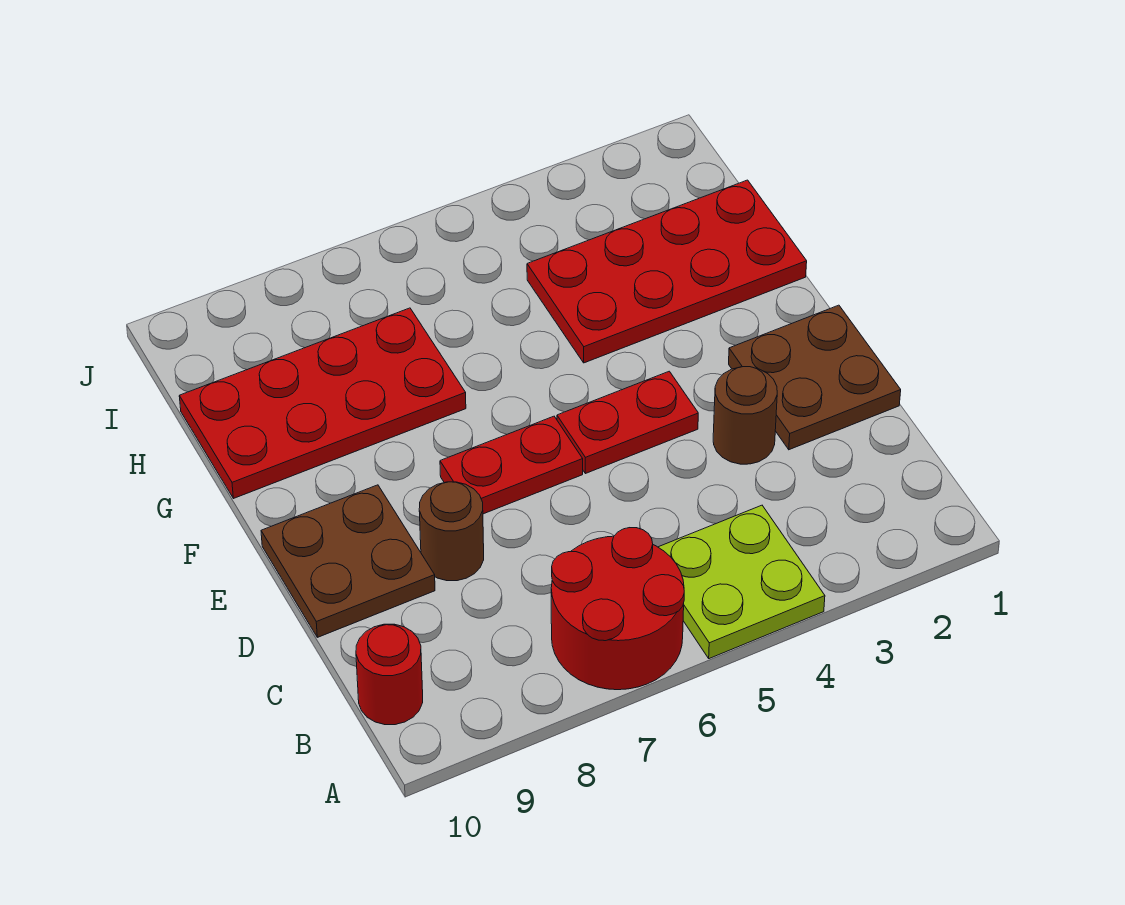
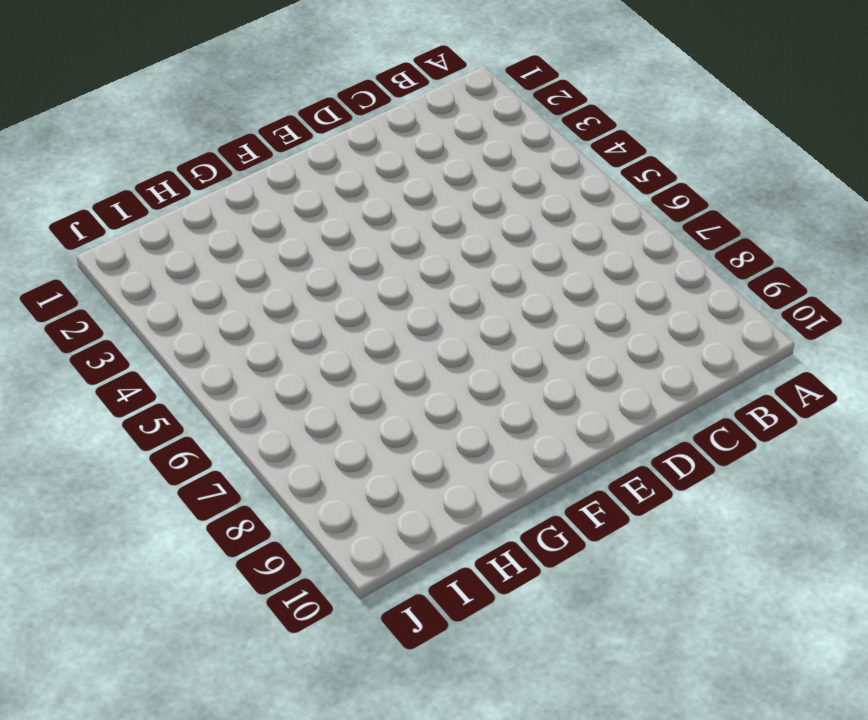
none -> lime 2x2 plate [658,505,825,659]
none -> red 2x2 round brick [551,528,684,690]

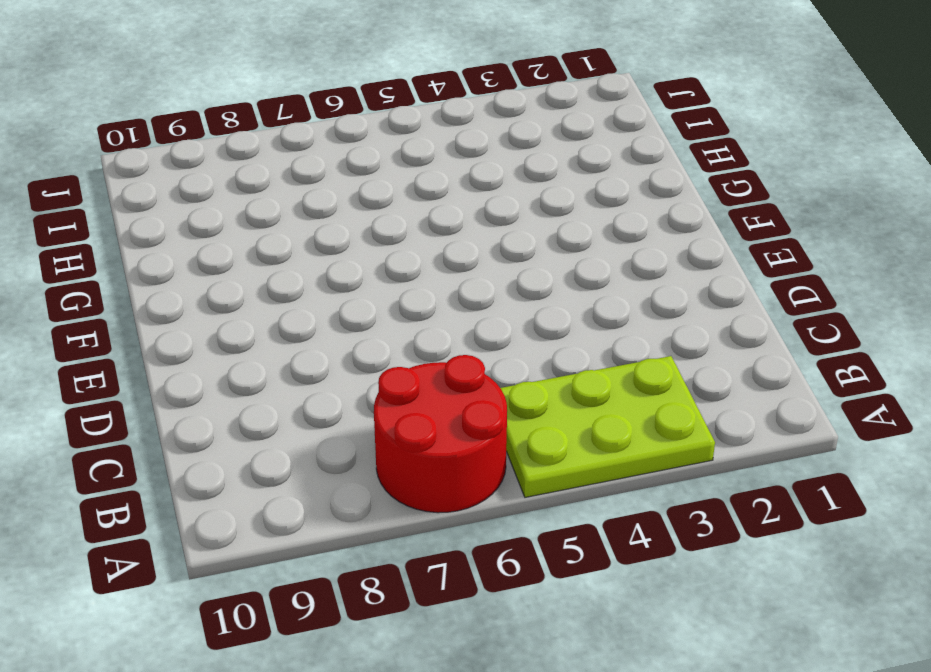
lime 2x3 plate [501,356,715,497] -> lime 2x2 plate [658,505,825,659]
none -> red 1x1 round brick [356,624,423,725]
none -> brown 2x2 plate [729,305,901,450]

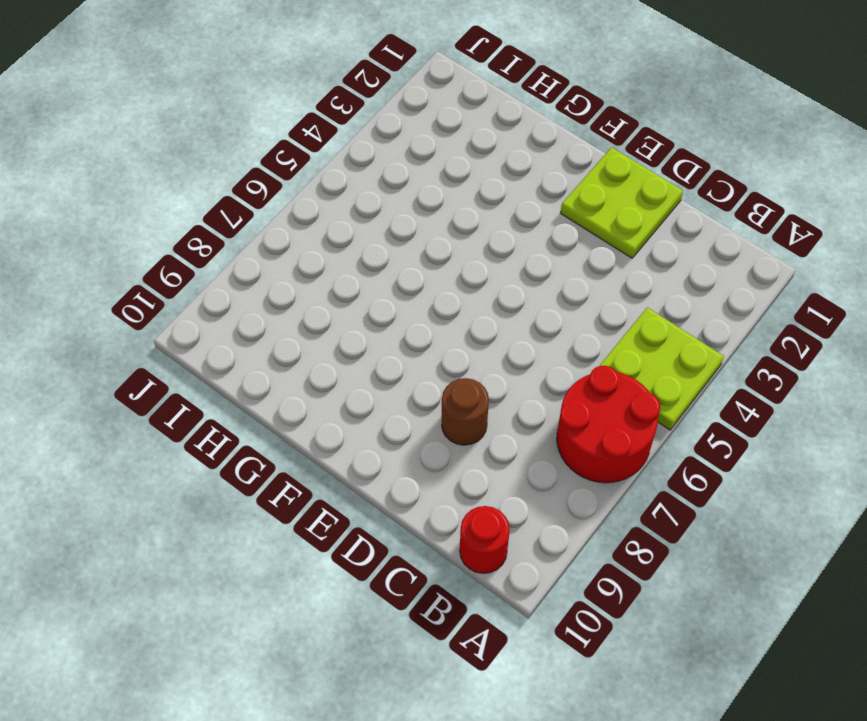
lime 2x2 plate [561,147,683,258] -> brown 2x2 plate [729,305,901,450]
none -> brown 1x1 round brick [713,367,777,464]
none -> brown 2x2 plate [261,485,435,637]

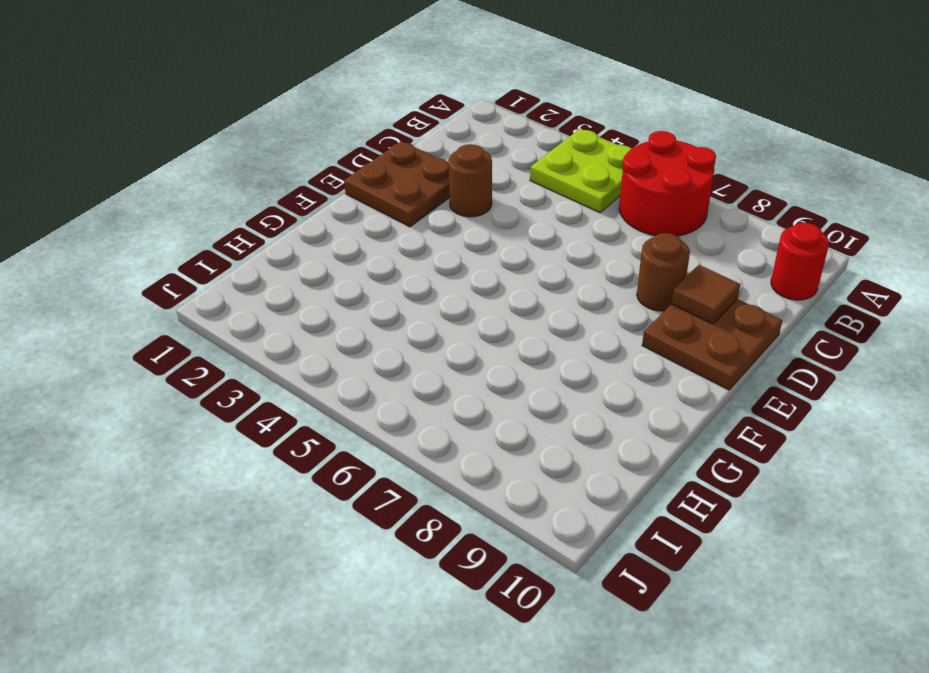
brown 1x1 tile [671,265,740,324] -> none
none -> red 1x2 plate [557,371,698,474]
none -> red 1x2 plate [440,416,583,514]

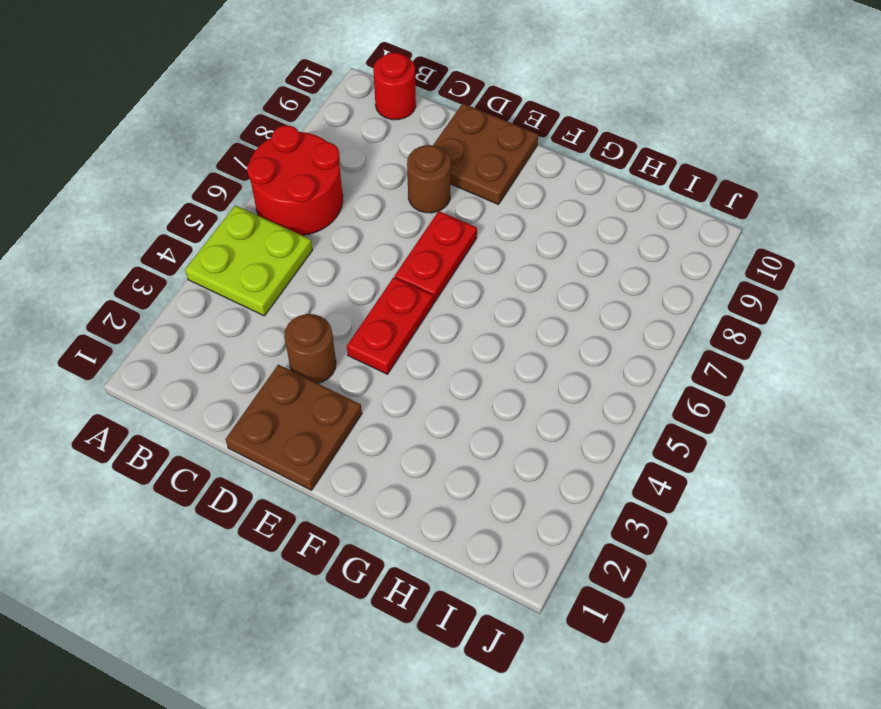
none -> red 2x4 plate [527,180,807,363]
none -> red 2x4 plate [179,308,466,499]

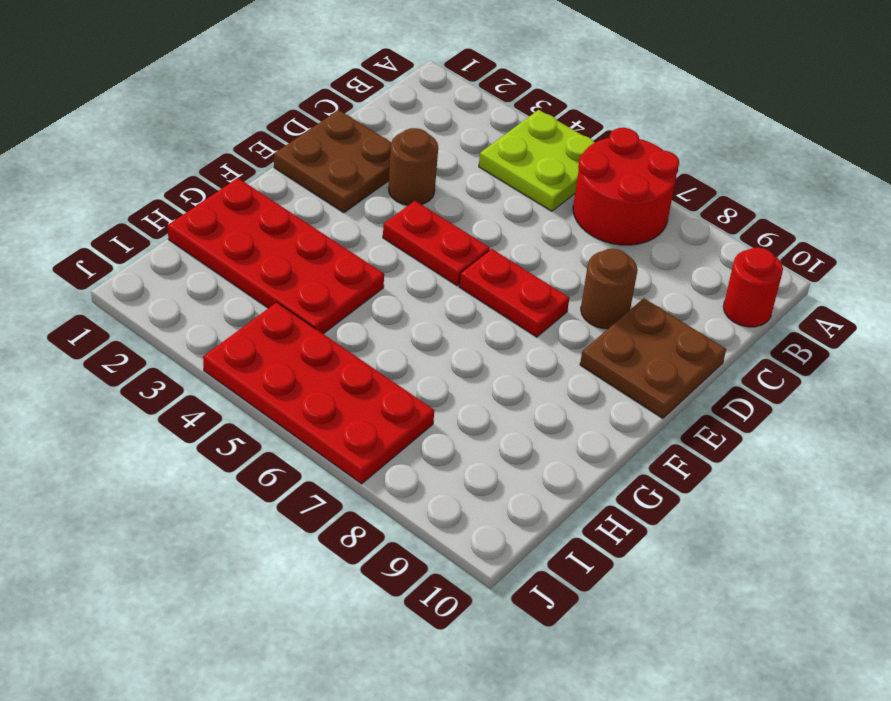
red 2x4 plate [203,302,434,484] -> red 2x4 plate moved to [179,308,466,499]

